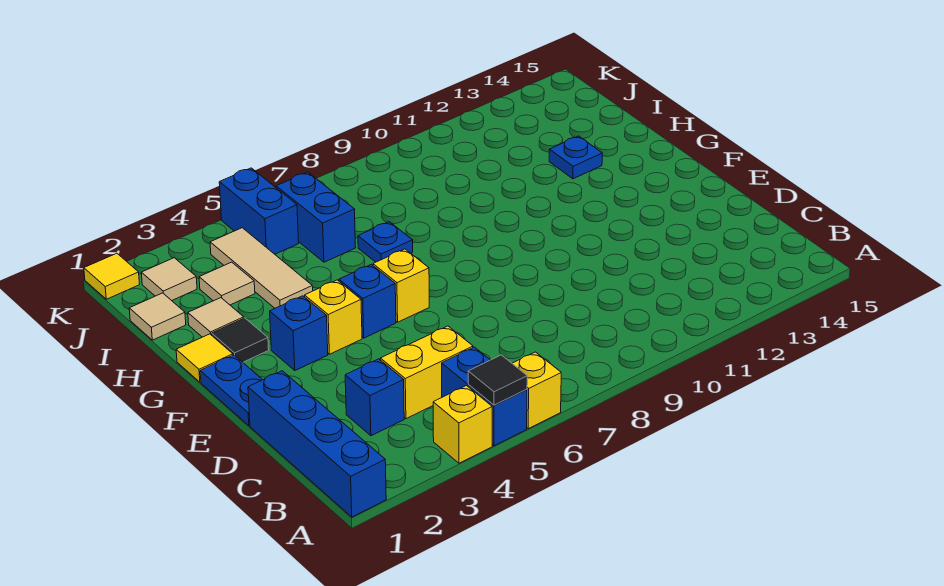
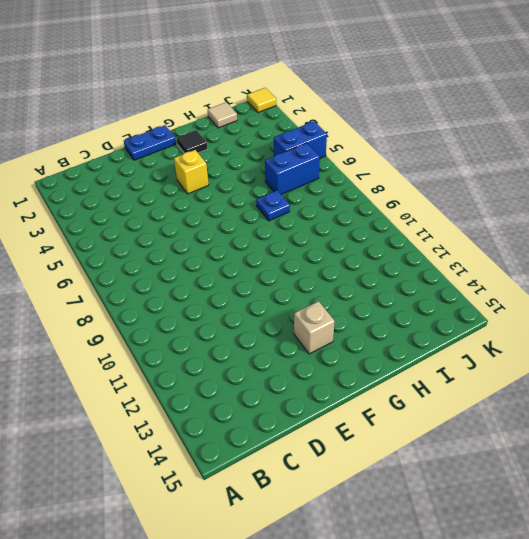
tan 1x1 brick [294,301,335,354] -> none
none -> blue 1x4 brick [248,371,386,517]
none -> yellow 1x1 brick [433,386,492,463]
none -> blue 1x2 brick [442,347,527,446]

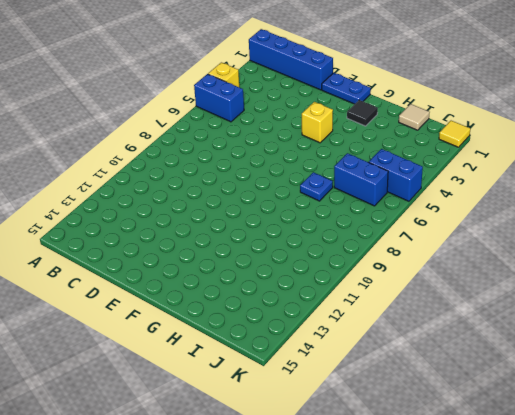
none -> yellow 1x1 brick [512,352,561,429]
none -> blue 1x1 brick [345,359,404,436]
none -> yellow 1x2 brick [380,326,473,419]

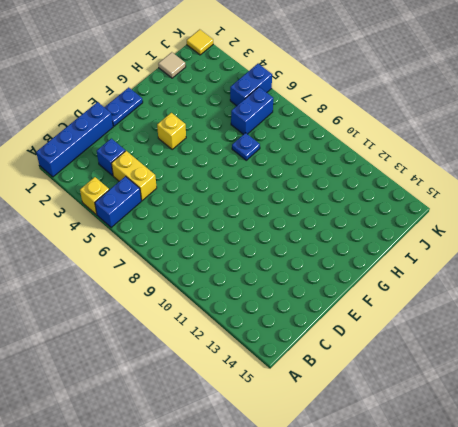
none -> yellow 1x1 brick [512,352,561,429]
none -> blue 1x1 brick [270,296,328,370]
none -> blue 1x1 brick [339,264,396,338]

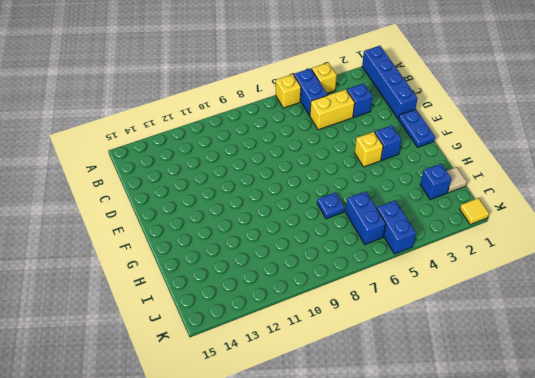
blue 1x1 brick [420,164,451,200] -> blue 1x1 brick moved to [339,264,396,338]
none -> yellow 1x1 brick [373,249,429,322]
none -> yellow 1x1 tile [176,334,233,382]
none -> black 1x1 tile [212,318,269,362]

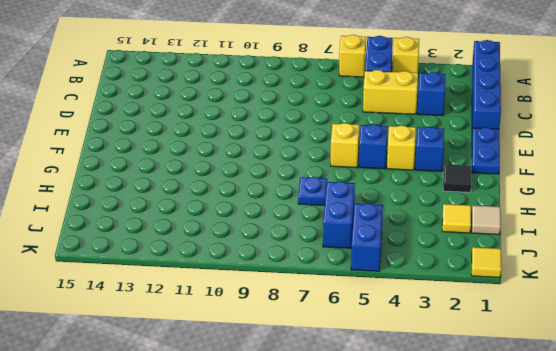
yellow 1x1 tile [442,204,471,233] -> yellow 1x1 tile moved to [176,334,233,382]
none -> tan 1x1 tile [188,298,244,337]
none -> tan 1x3 tile [210,228,313,308]
none -> blue 1x1 plate [549,136,602,179]

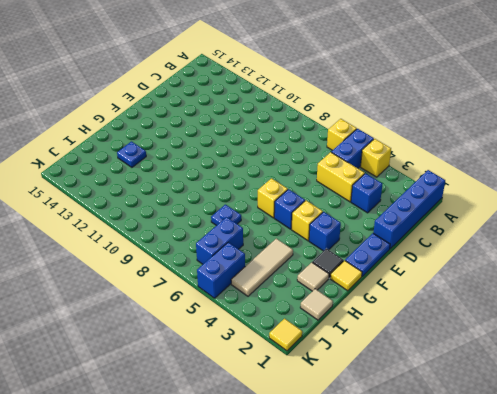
none -> tan 1x1 tile [199,262,255,305]
none -> tan 1x1 tile [141,258,197,301]
none -> black 1x1 tile [468,355,527,405]

